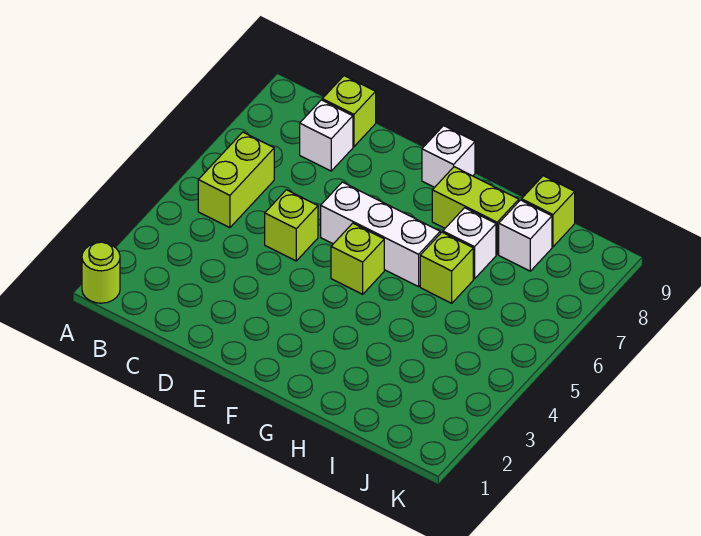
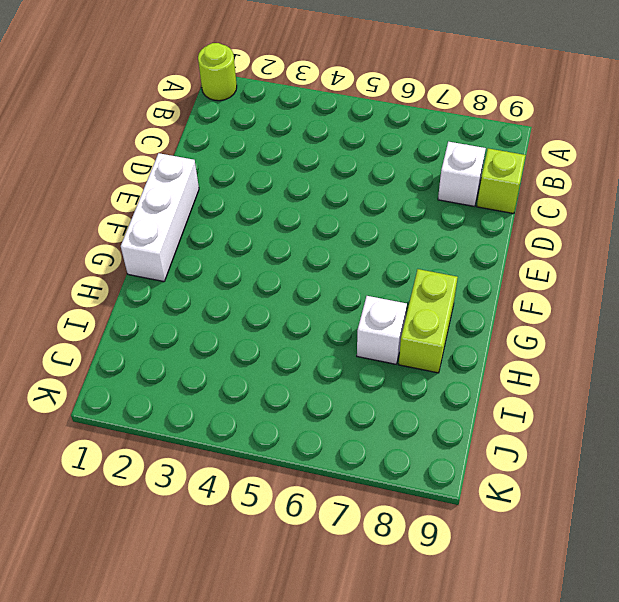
white 1x3 brick [121,153,199,282] -> white 1x3 brick moved to [321,182,440,287]
none -> lime 1x2 brick [198,132,274,228]
none -> lime 1x1 brick [265,190,318,261]
none -> lime 1x1 brick [331,223,384,294]

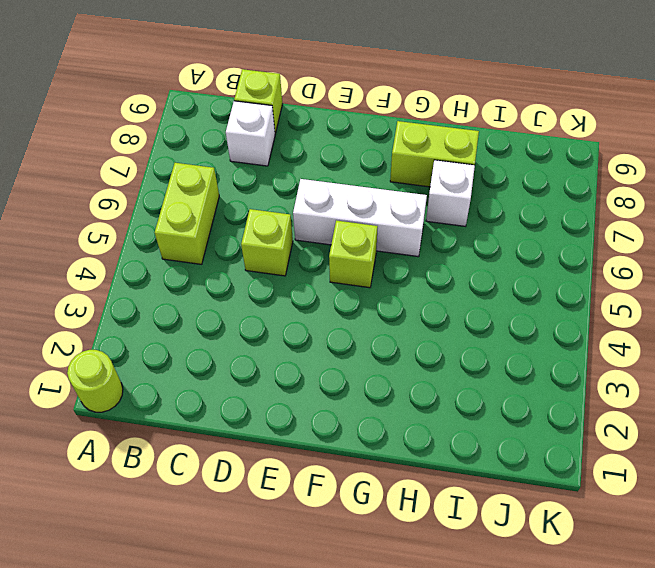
none -> white 1x1 brick [422,126,475,187]
none -> lime 1x1 brick [420,232,473,303]
none -> white 1x1 brick [499,200,552,271]

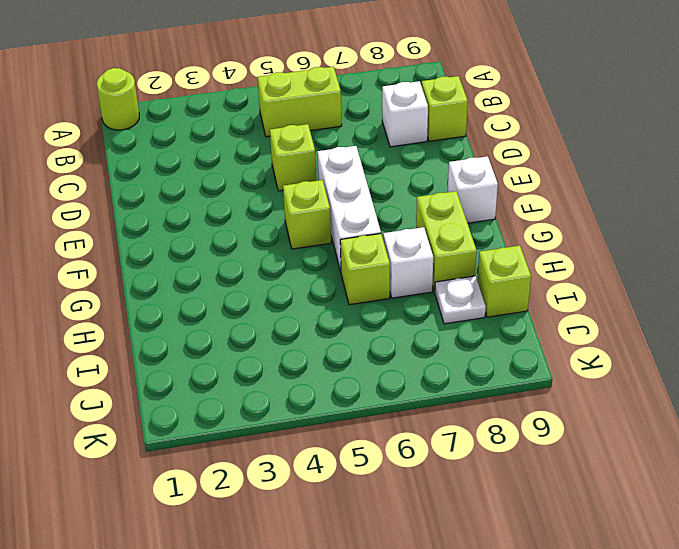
white 1x1 plate [434,276,486,324] -> white 1x1 brick [499,200,552,271]

